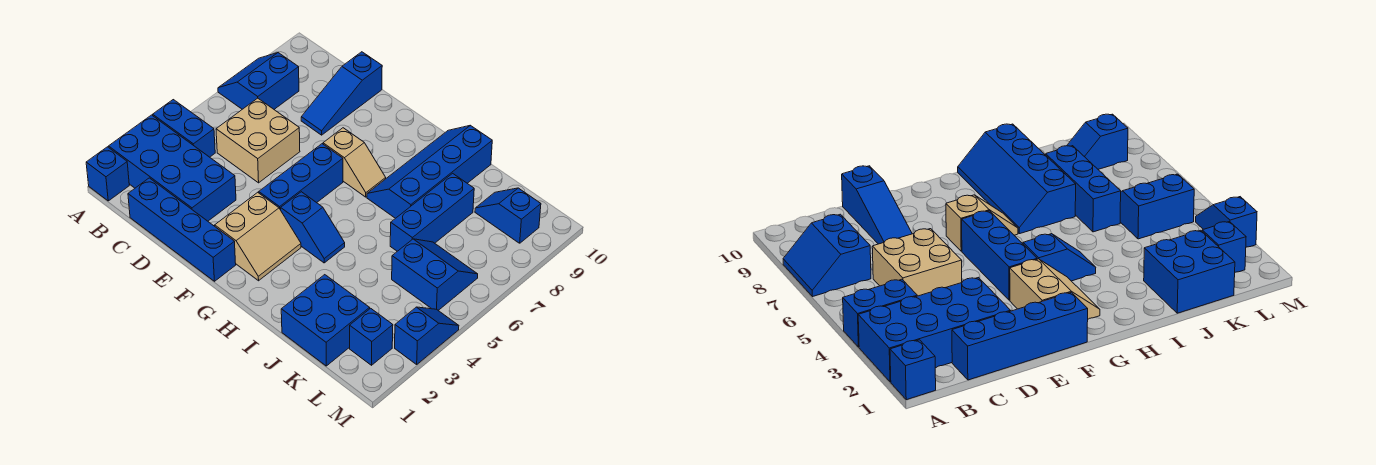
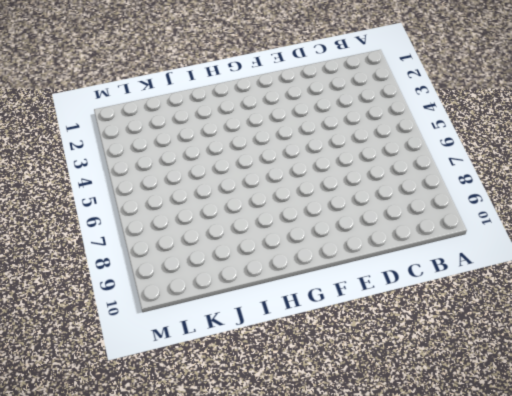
none -> blue 1x1 brick [86,147,129,201]
none -> blue 2x4 brick [109,115,236,221]
none -> blue 1x2 brick [153,100,215,157]

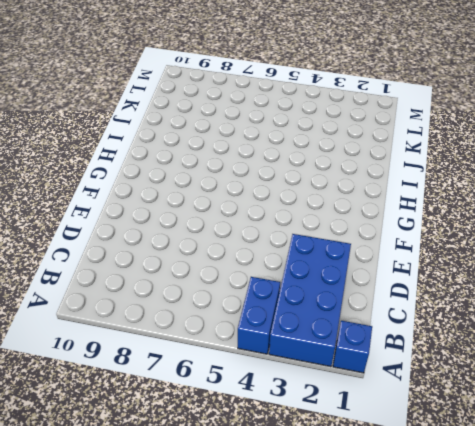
none -> blue 2x2 slope [218,53,299,109]
none -> blue 1x4 brick [128,178,236,281]
none -> tan 2x2 brick [216,98,300,183]

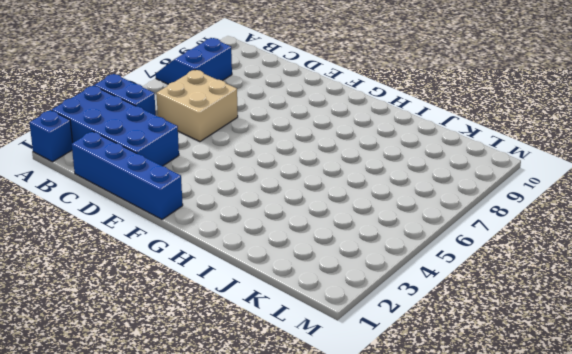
none -> blue 1x3 slope [301,52,382,135]
none -> tan 2x2 slope [215,192,301,281]
none -> blue 1x3 brick [259,144,343,210]

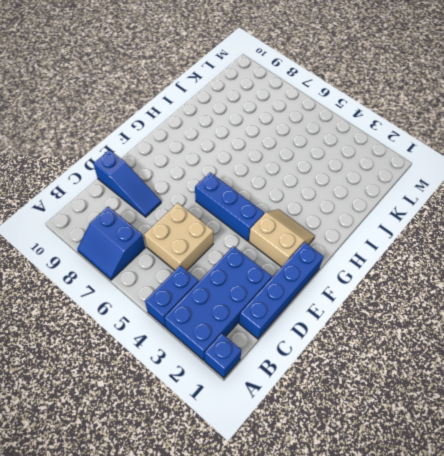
none -> tan 1x2 slope [323,128,386,197]
none -> blue 1x2 slope [281,192,345,263]
none -> blue 2x4 slope [367,125,492,218]

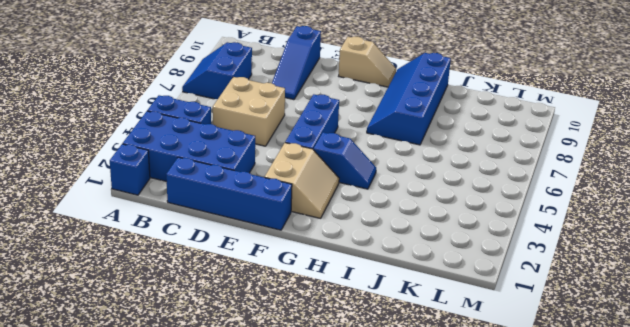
tan 1x2 slope [339,36,396,87] -> tan 1x2 slope moved to [323,128,386,197]
none -> blue 2x2 brick [281,275,370,366]
none -> blue 1x3 brick [390,173,474,251]
none -> blue 2x2 slope [392,239,478,310]

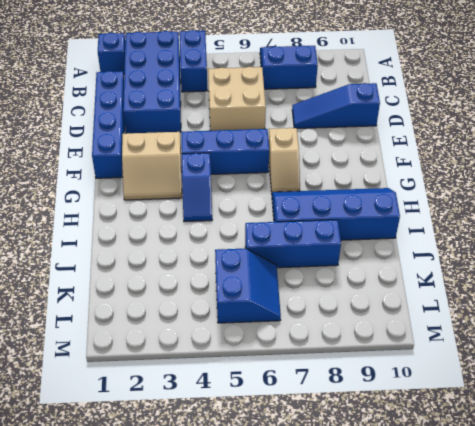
none -> blue 2x2 brick [281,275,370,366]
none -> blue 1x2 slope [475,188,541,243]
none -> blue 1x1 brick [350,308,393,365]

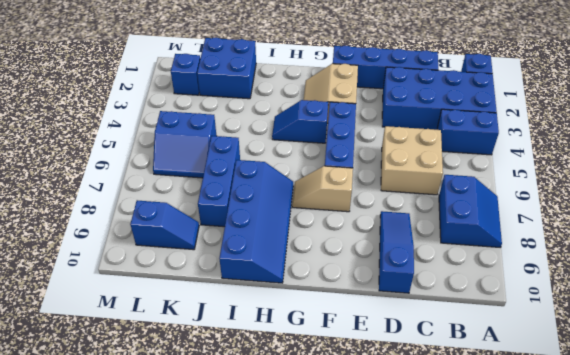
none -> blue 1x2 slope [395,307,459,364]

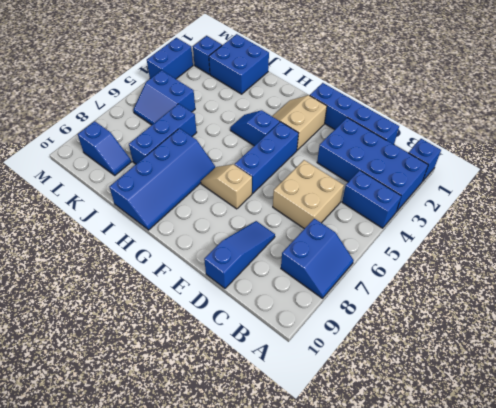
blue 1x2 brick [147,38,193,79] -> blue 1x2 slope [395,307,459,364]

